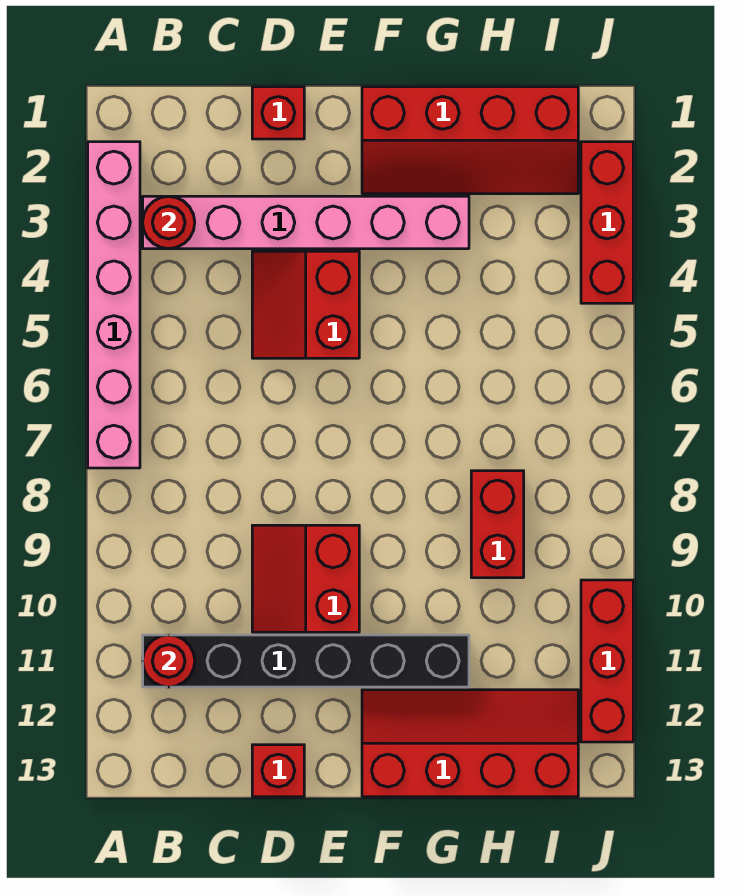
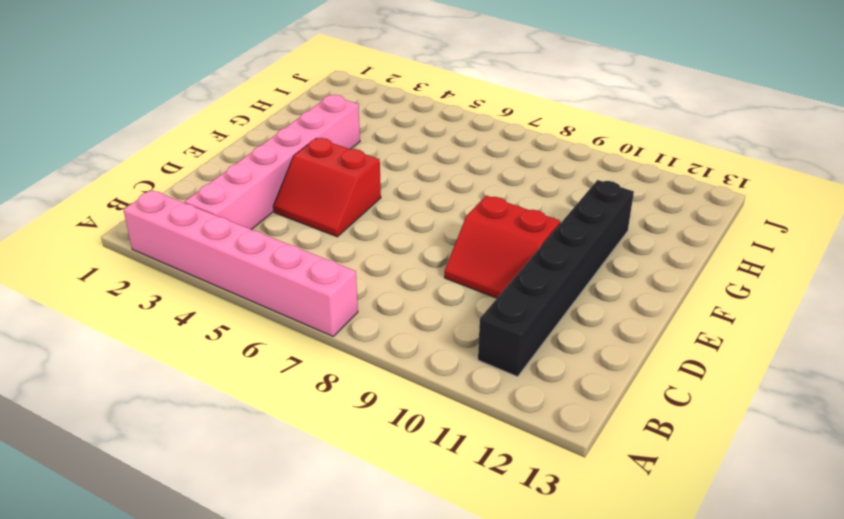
none -> red 1x1 brick [252,87,304,139]
none -> red 1x1 brick [252,745,304,797]
none -> red 2x4 slope [362,87,578,194]

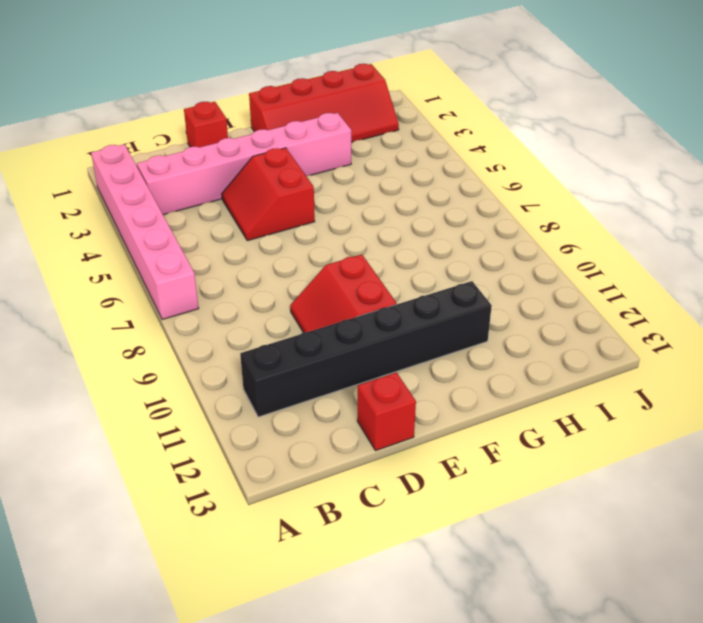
none -> red 2x4 slope [362,690,578,797]
none -> red 1x2 brick [471,471,524,578]
none -> red 1x3 brick [581,142,633,303]

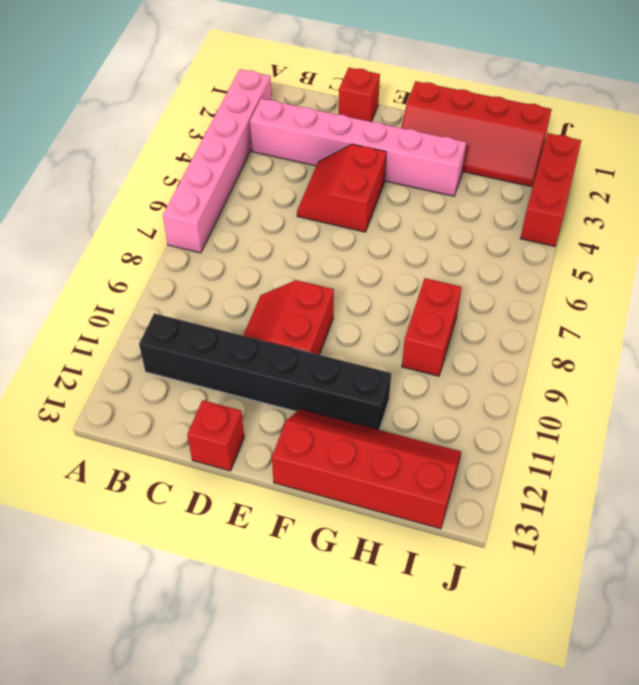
none -> red 1x3 brick [581,580,633,742]
none -> red 1x1 round brick [143,196,195,249]
none -> red 1x1 round brick [143,635,195,687]

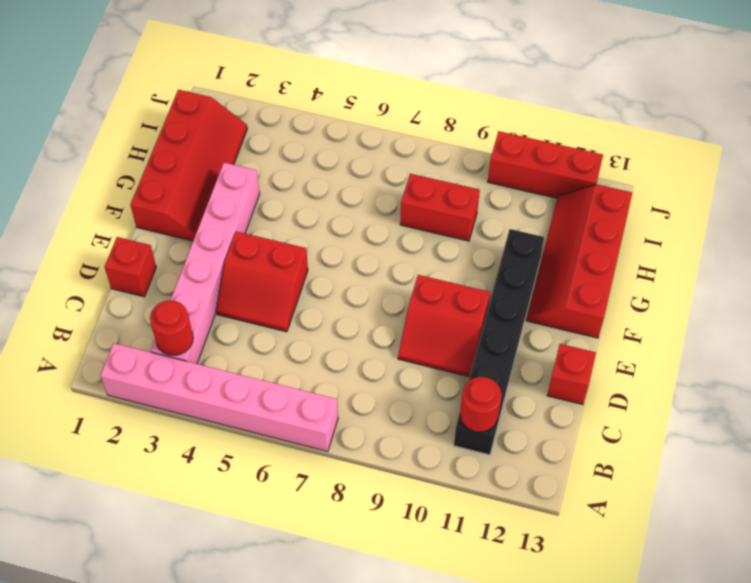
none -> red 1x3 brick [581,142,633,303]

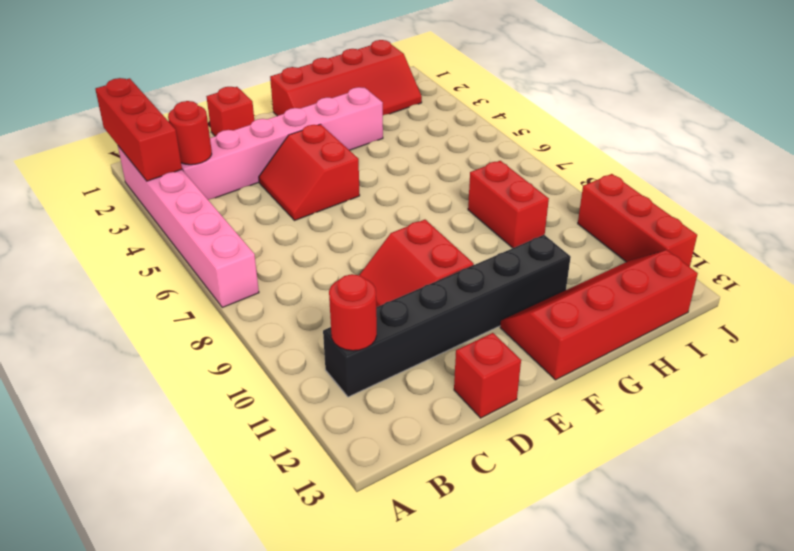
red 1x3 brick [95,78,182,181] -> red 1x3 brick moved to [581,142,633,303]

